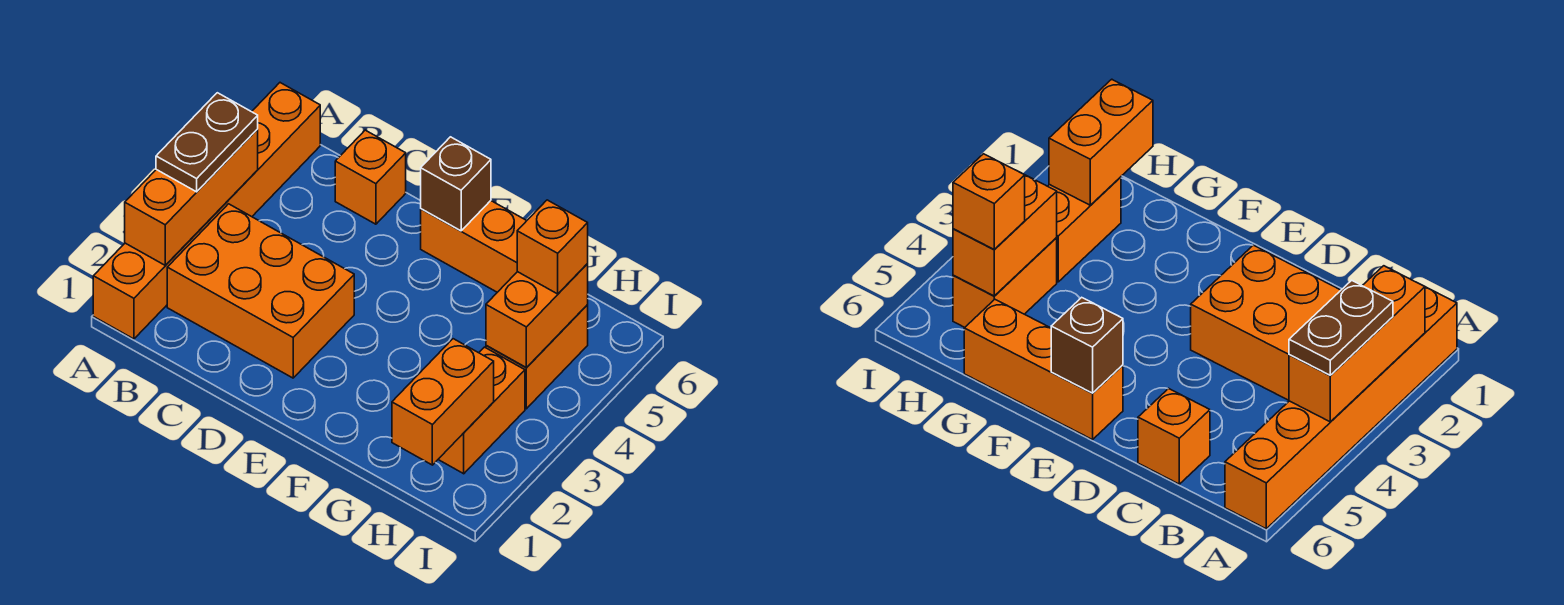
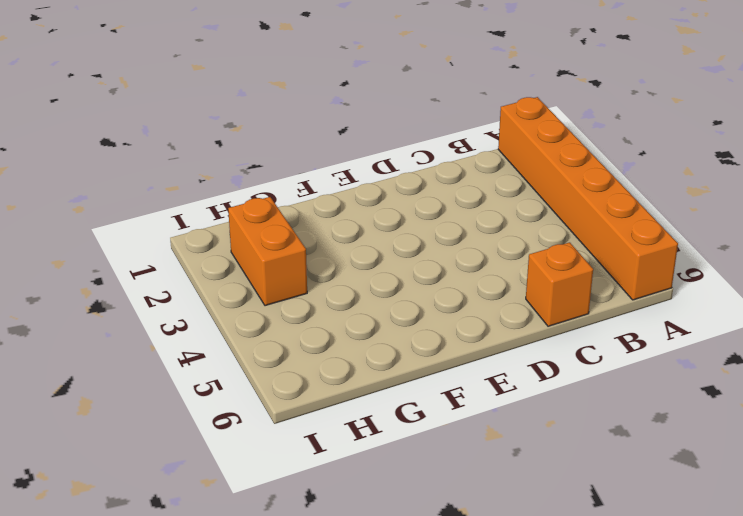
none -> orange 2x3 brick [167,204,354,378]
none -> orange 1x3 brick [421,201,527,292]
none -> orange 1x2 brick [486,305,588,409]

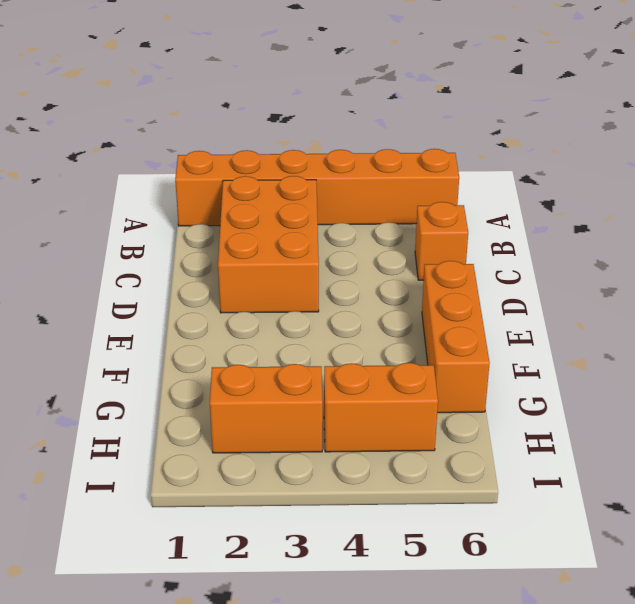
none -> orange 1x3 brick [125,129,258,265]
none -> brown 1x1 brick [421,137,491,231]
none -> orange 1x2 brick [392,339,494,465]

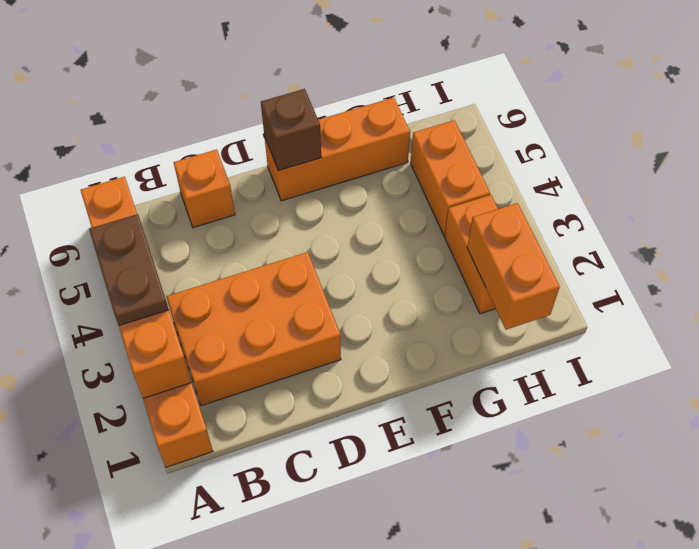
none -> orange 1x2 brick [486,264,588,368]
none -> orange 1x1 brick [517,200,588,294]

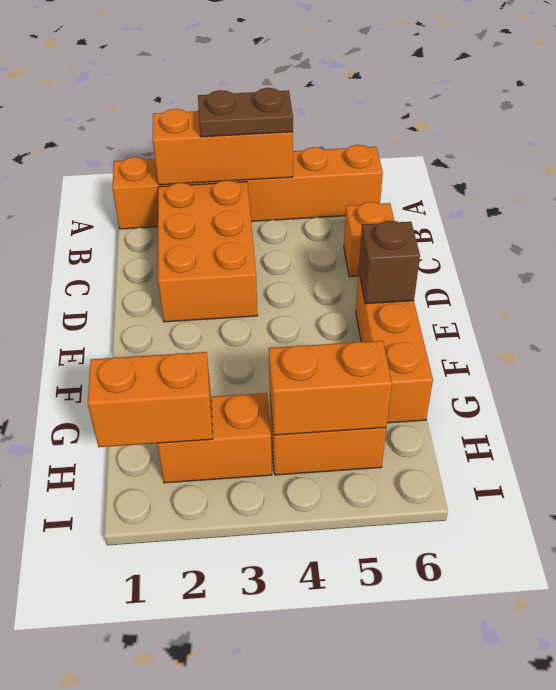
none -> orange 1x1 brick [517,200,588,294]

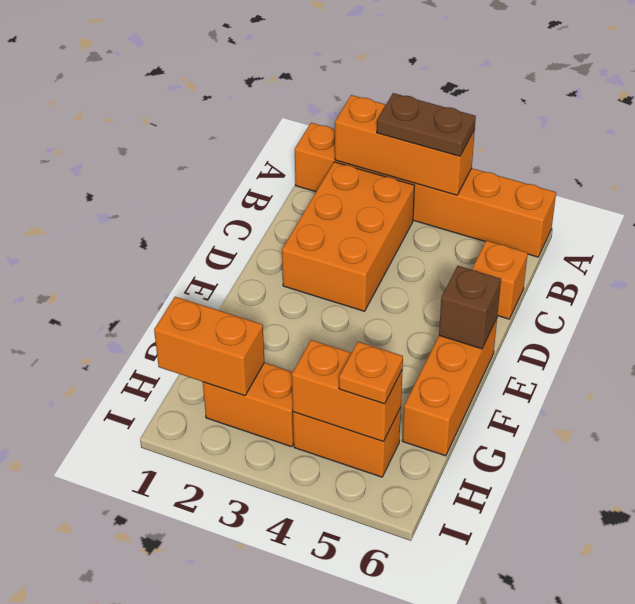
orange 1x1 plate [339,342,403,404] -> orange 1x1 brick [517,200,588,294]

